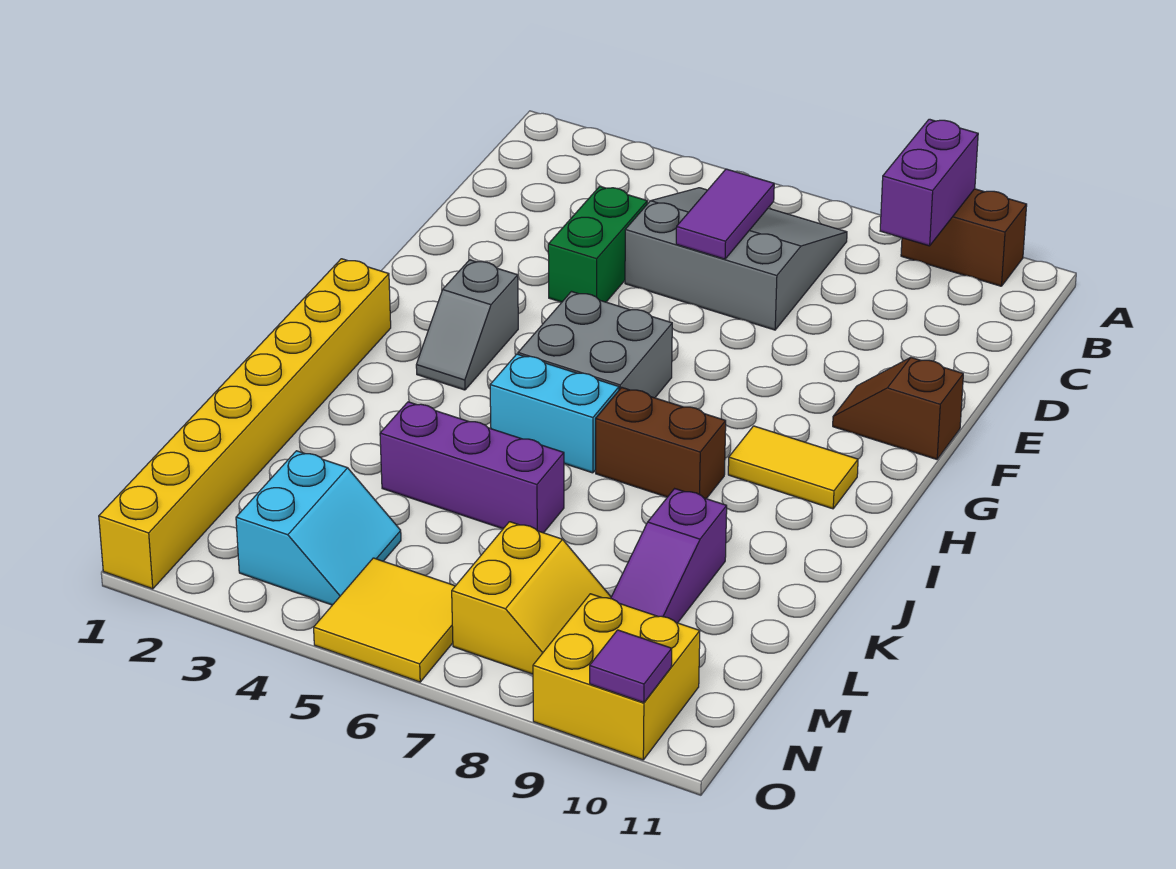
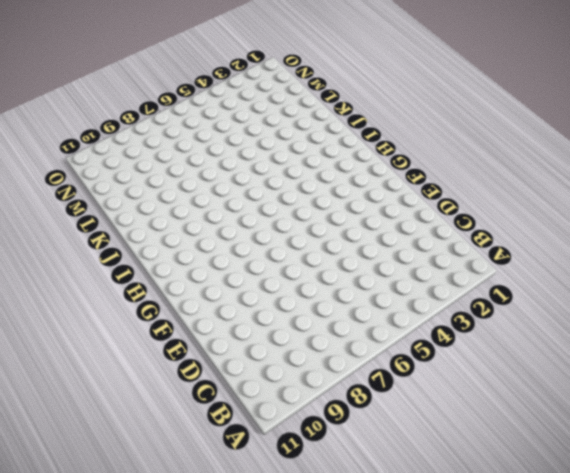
none -> brown 1x2 brick [901,189,1027,286]
none -> grey 3x3 slope [625,188,847,330]
none -> green 1x2 brick [548,186,647,302]

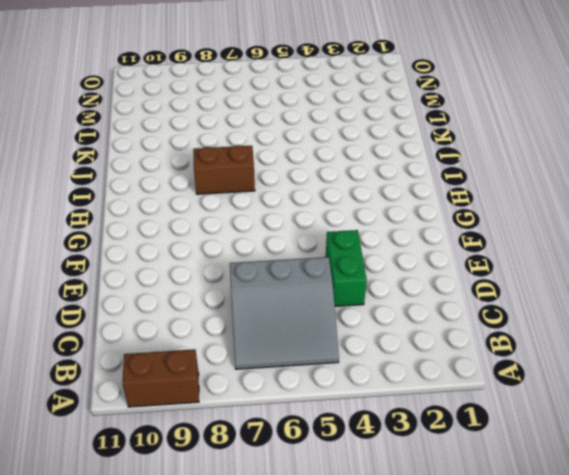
none -> brown 1x2 slope [833,358,963,459]
none -> grey 1x2 slope [416,260,518,390]
none -> grey 2x2 brick [518,292,672,398]

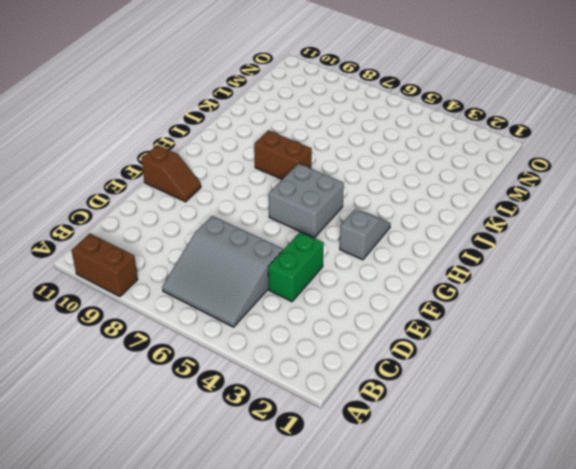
none -> yellow 1x8 brick [99,259,391,589]
none -> yellow 1x2 tile [728,426,858,509]
none -> cyan 1x2 brick [490,354,619,473]

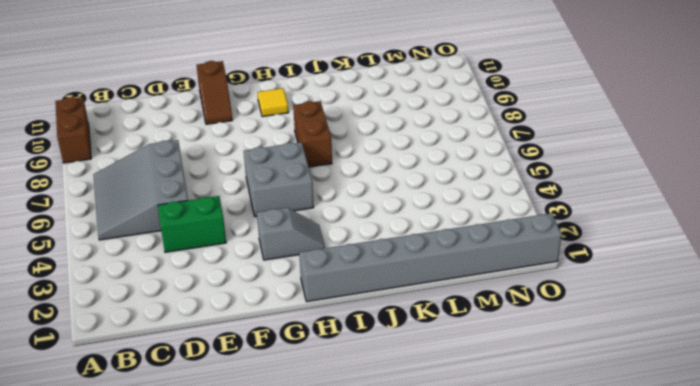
grey 1x8 brick [299,213,562,302] -> yellow 1x8 brick [99,259,391,589]
yellow 1x1 tile [257,88,289,117] -> yellow 1x2 tile [728,426,858,509]
none -> cyan 1x2 brick [490,354,619,473]
none -> purple 1x3 brick [380,402,564,533]
none -> purple 1x3 slope [611,489,727,623]

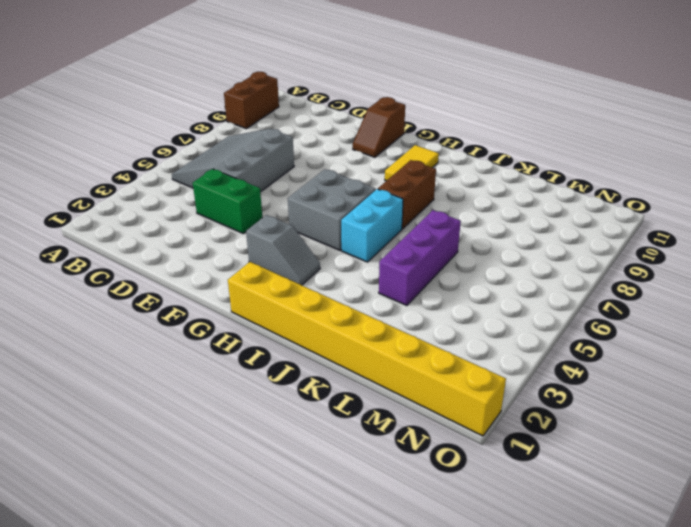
none -> purple 1x3 slope [611,489,727,623]
none -> cyan 2x2 slope [236,451,401,605]
none -> yellow 2x2 slope [452,522,611,674]

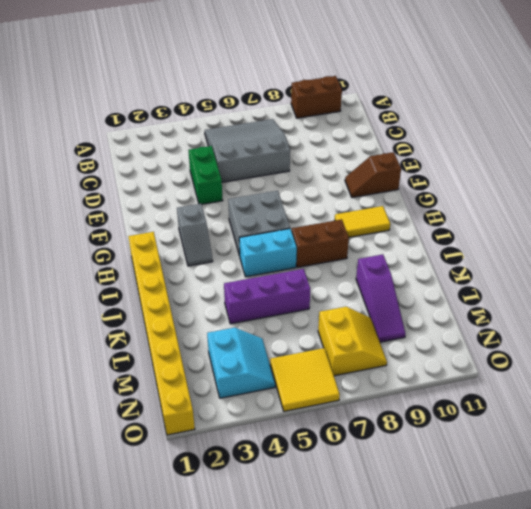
none -> yellow 2x2 brick [533,594,700,760]
none -> purple 1x2 brick [880,119,978,246]
none -> purple 1x2 tile [676,169,774,259]

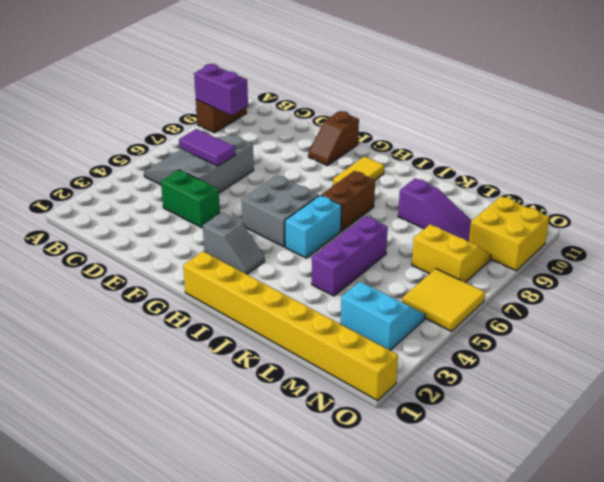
none -> purple 1x1 tile [590,630,672,703]

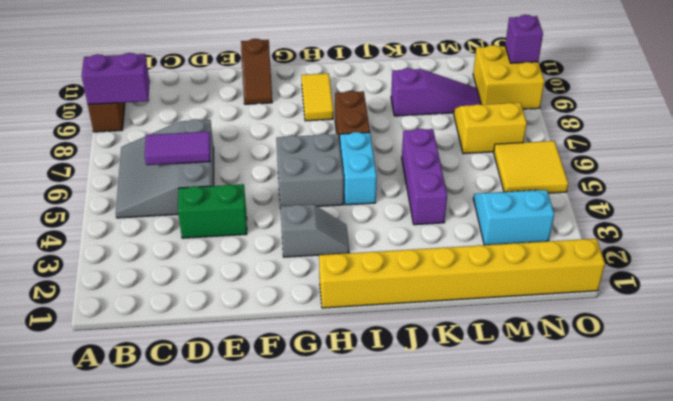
purple 1x1 brick [505,15,543,63] -> purple 1x1 tile [590,630,672,703]

